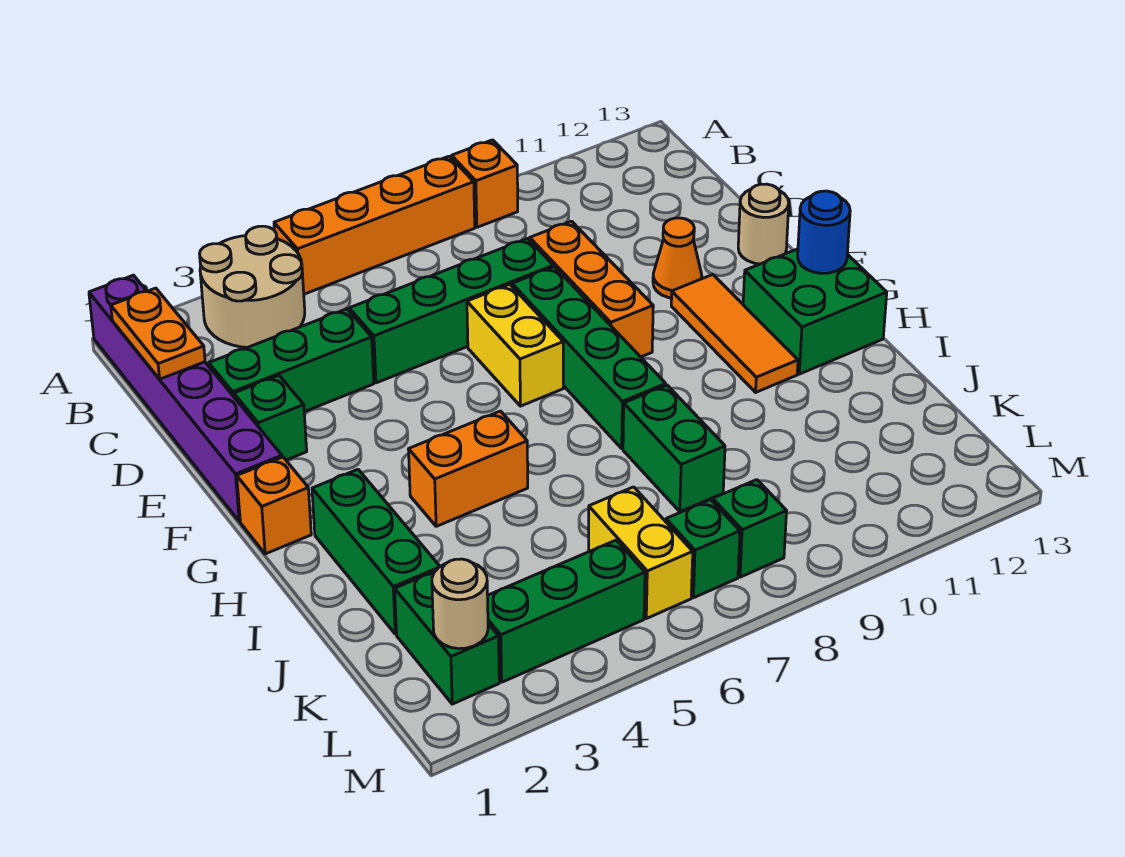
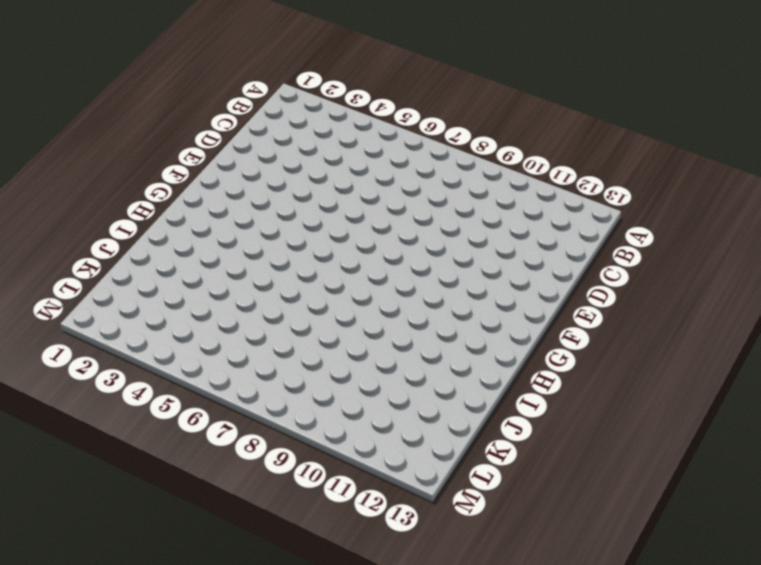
none -> purple 1x6 brick [89,275,282,521]
none -> tan 2x2 round brick [200,226,305,348]
none -> orange 1x4 brick [274,156,475,294]

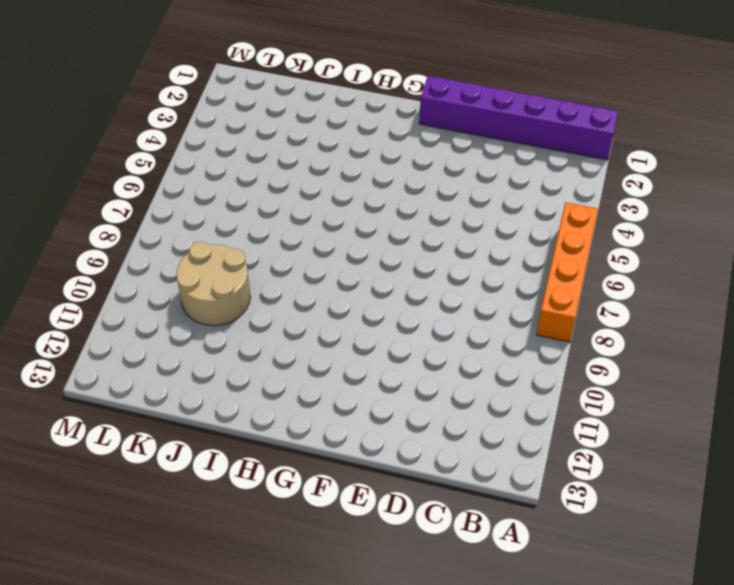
tan 2x2 round brick [177,242,250,326] -> tan 2x2 round brick moved to [200,226,305,348]
none -> orange 1x1 brick [452,140,518,227]
none -> green 1x3 brick [209,309,374,412]
none -> green 1x4 brick [349,238,553,383]

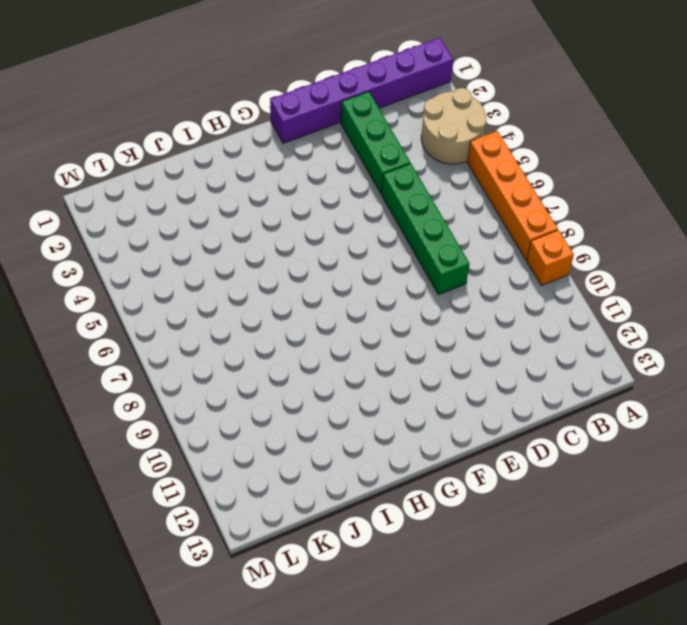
none -> orange 1x3 brick [530,221,653,357]
none -> green 1x1 brick [234,376,307,460]
none -> yellow 1x2 brick [467,284,563,406]

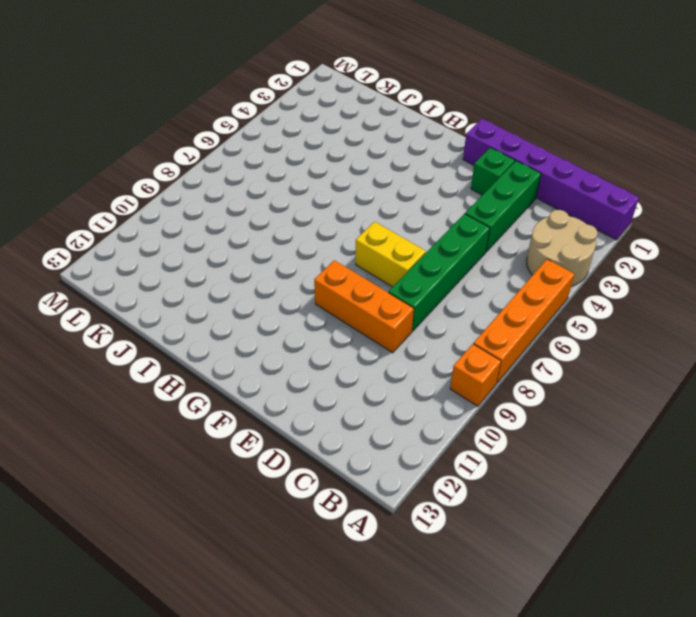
none -> green 1x4 brick [512,267,666,448]
none -> orange 1x1 cone [653,218,702,298]
none -> tan 1x1 round brick [738,184,789,264]

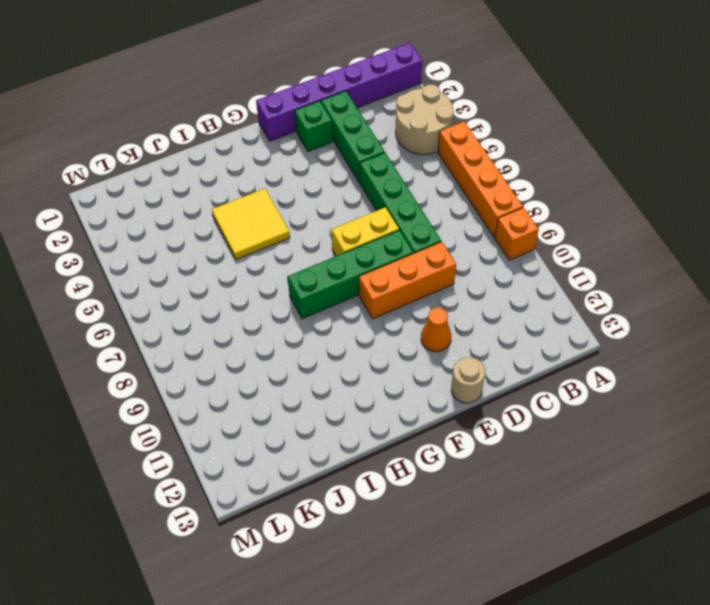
yellow 2x2 tile [212,189,290,260] -> orange 1x2 brick [409,411,528,526]
none -> orange 1x3 tile [671,274,798,392]
none -> orange 1x1 brick [237,457,311,554]
none -> green 2x2 brick [743,249,887,374]

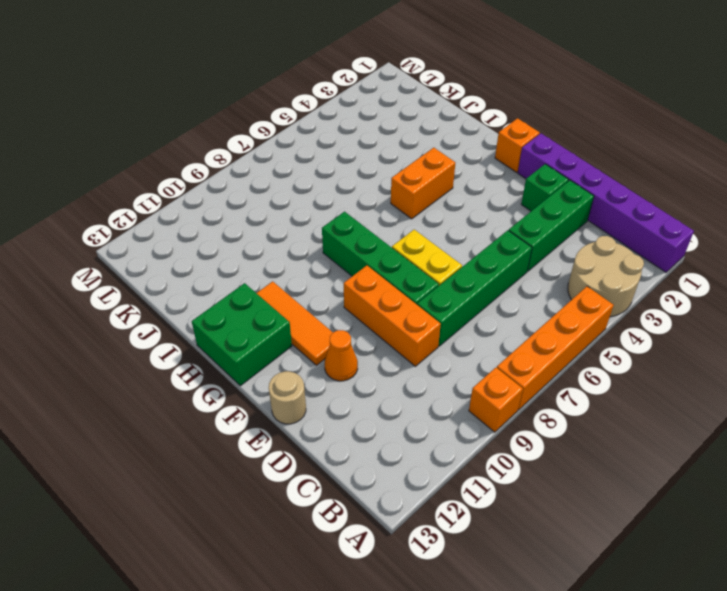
none -> green 1x3 brick [312,469,440,634]
none -> green 1x2 brick [623,385,725,512]
none -> green 1x2 brick [395,571,499,704]

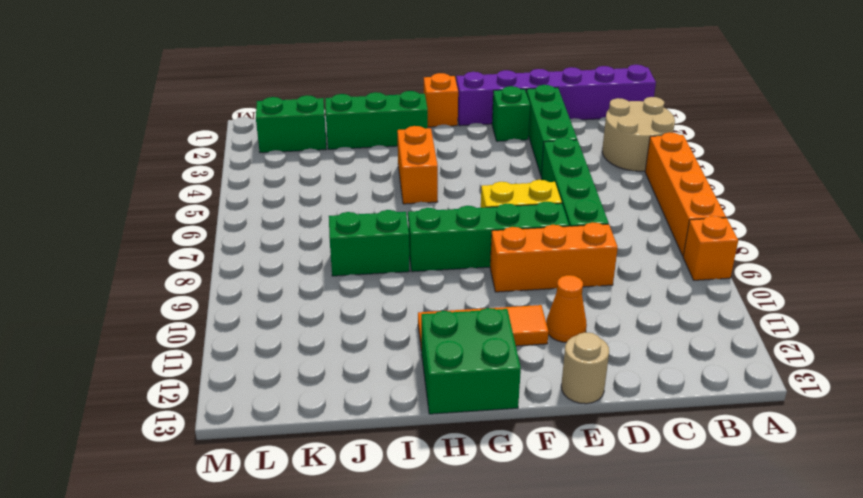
none -> yellow 1x2 brick [588,487,693,619]
none -> green 1x3 brick [488,540,645,682]
none -> green 1x1 brick [666,500,740,598]

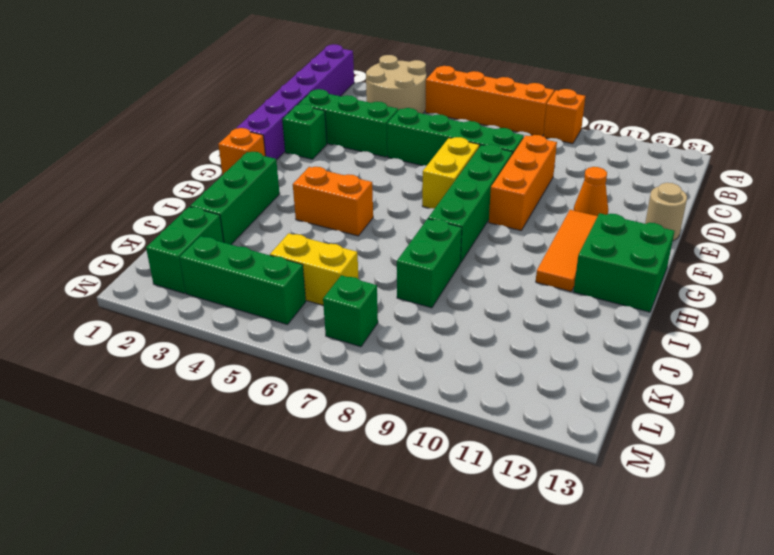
yellow 1x2 brick [270,233,358,305] -> yellow 1x2 brick turned to [588,487,693,619]
none -> green 1x1 brick [713,480,787,577]
none -> orange 1x2 plate [111,288,205,379]
none -> blue 1x1 round brick [798,191,850,273]

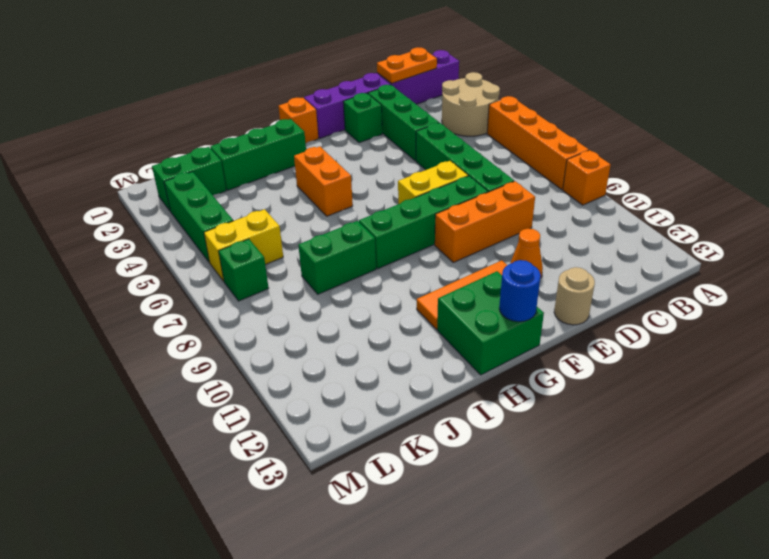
none -> green 1x1 brick [713,480,787,577]
none -> tan 1x1 round brick [432,559,488,649]

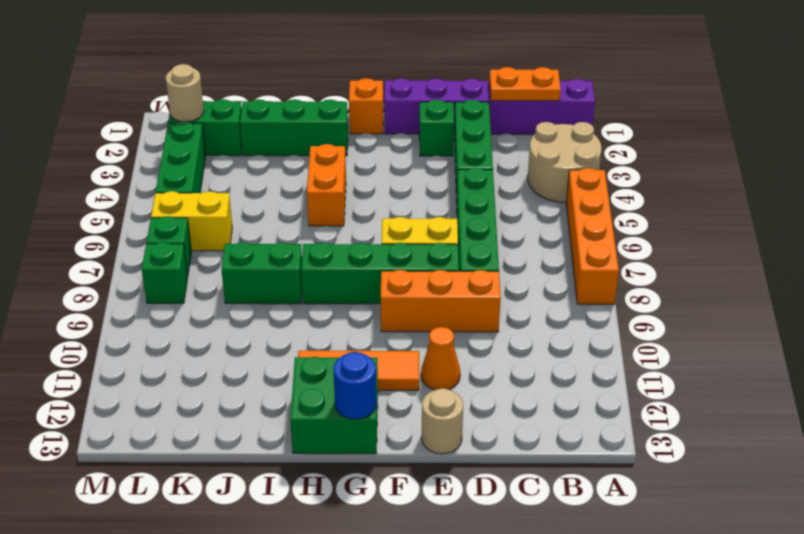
none -> orange 1x1 brick [452,140,518,227]

